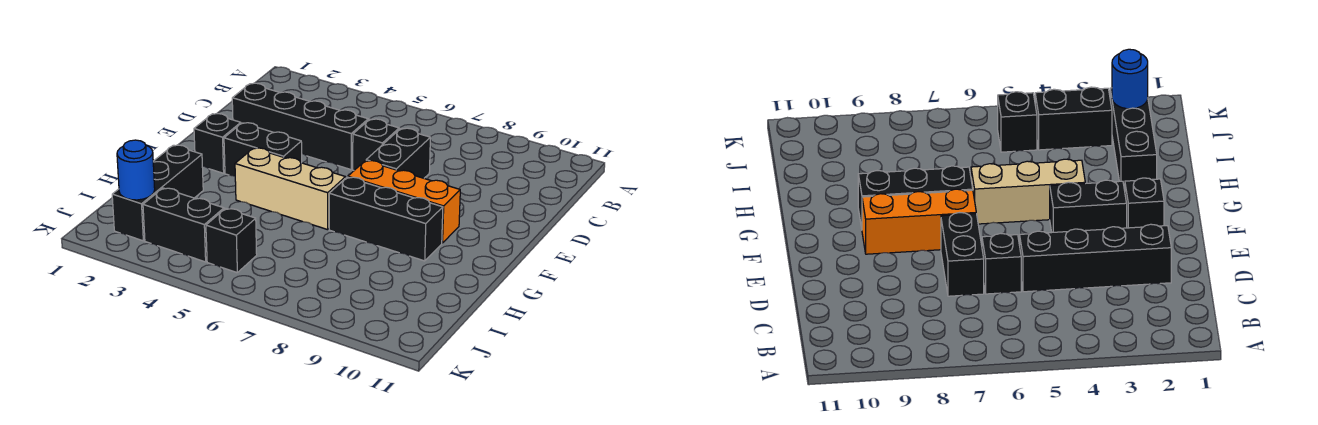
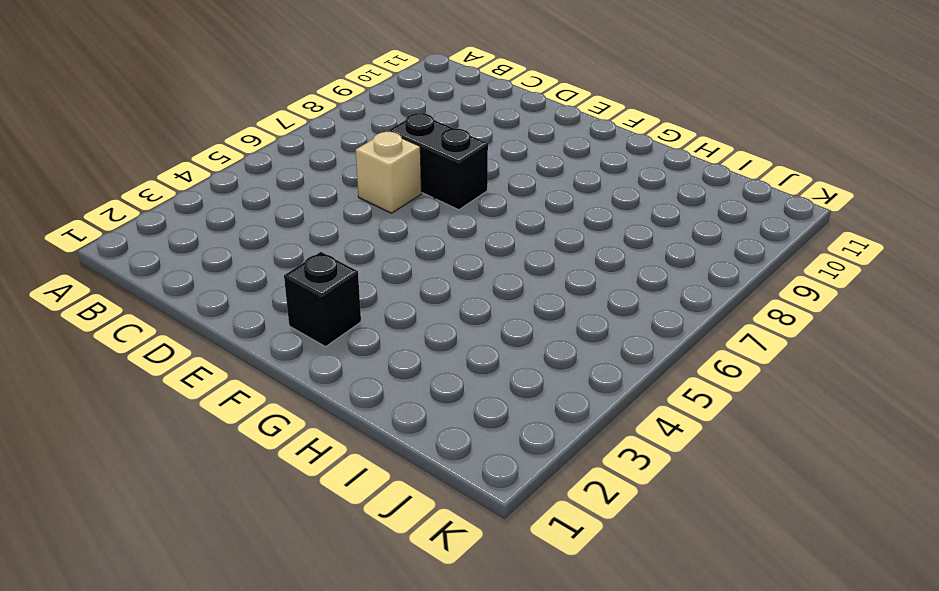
tan 1x1 brick [356,132,422,213] -> black 1x1 brick [353,119,399,170]
none -> black 1x4 brick [232,83,368,170]
none -> black 1x2 brick [224,123,302,176]
none -> orange 1x3 brick [348,161,460,243]

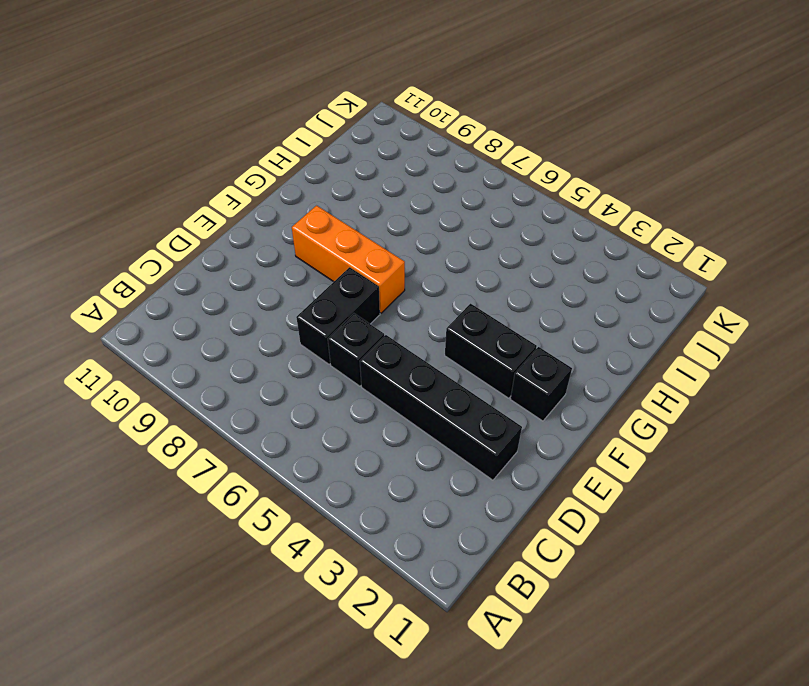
none -> tan 1x3 brick [235,148,346,230]
none -> black 1x3 brick [329,177,443,261]
none -> black 1x3 brick [112,145,203,241]

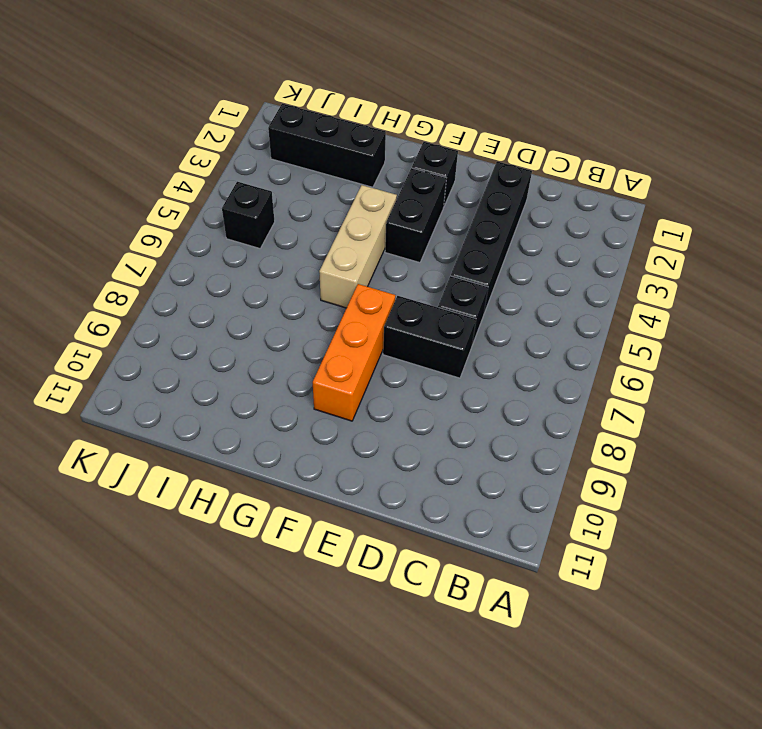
none -> black 1x3 brick [329,177,443,261]
none -> black 1x2 brick [143,188,224,262]
none -> blue 1x1 round brick [117,140,155,200]

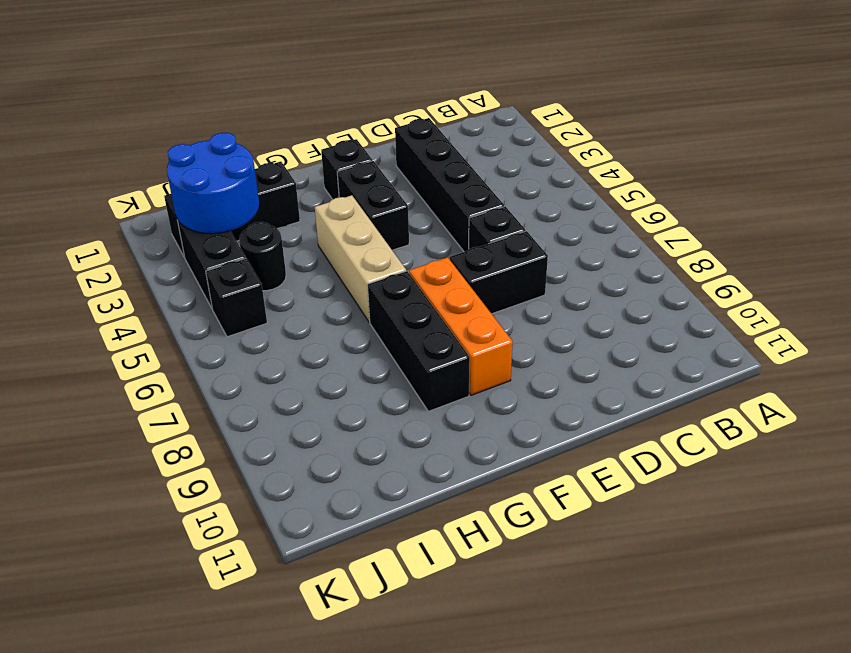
blue 2x2 round brick [167,132,259,234] -> blue 1x1 round brick [117,140,155,200]
black 1x1 round brick [239,222,286,291] -> none

